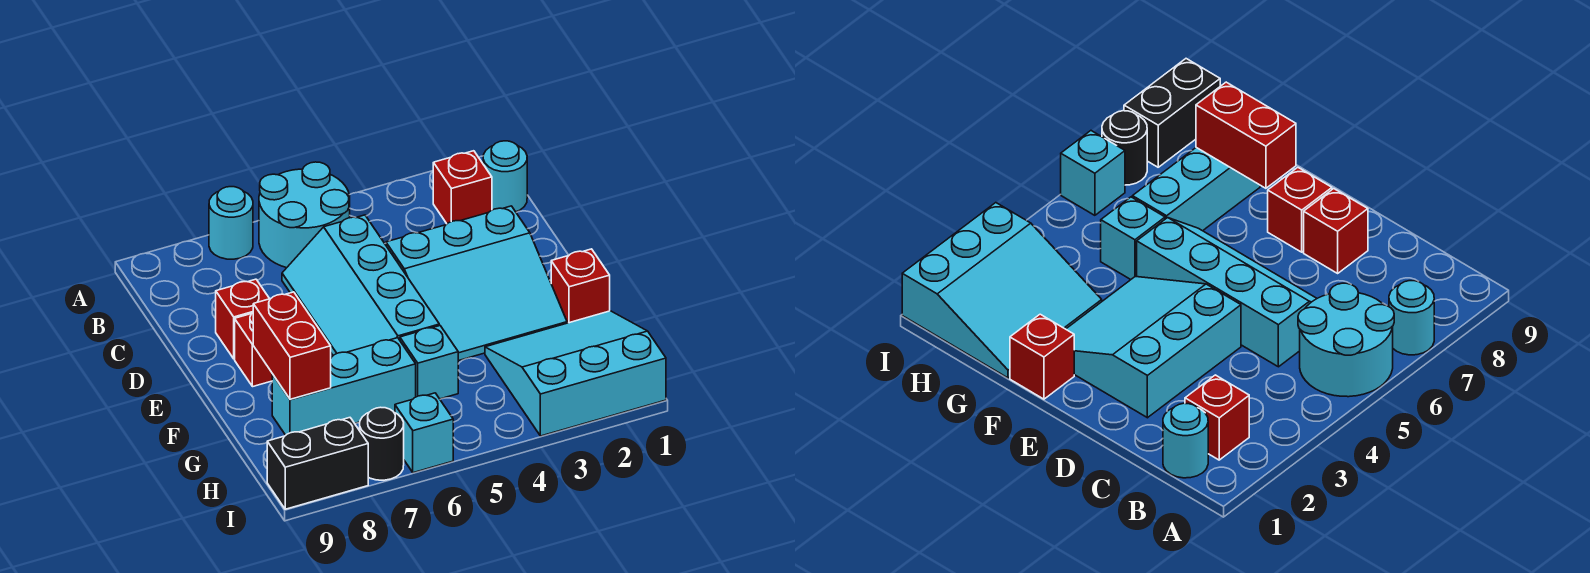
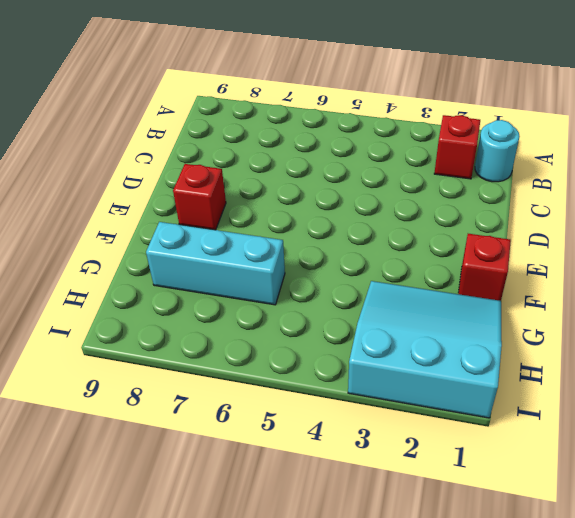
none -> cyan 2x2 round brick [259,162,350,268]
none -> cyan 1x1 round brick [209,187,253,259]
none -> cyan 2x4 slope [282,215,439,355]

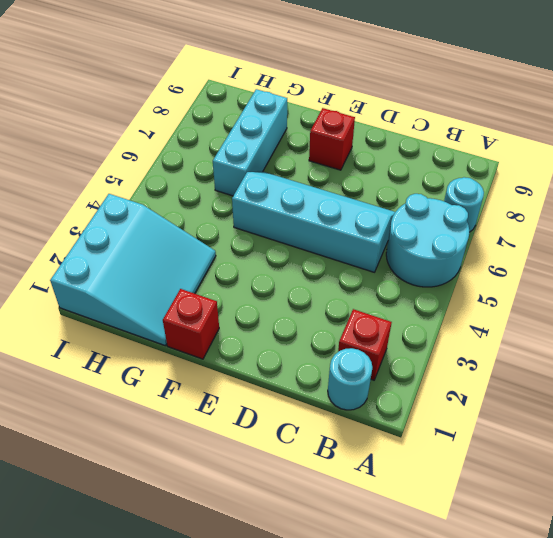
none -> cyan 3x3 slope [386,206,567,361]
none -> red 1x1 brick [216,279,269,359]
none -> cyan 1x1 brick [400,326,458,399]

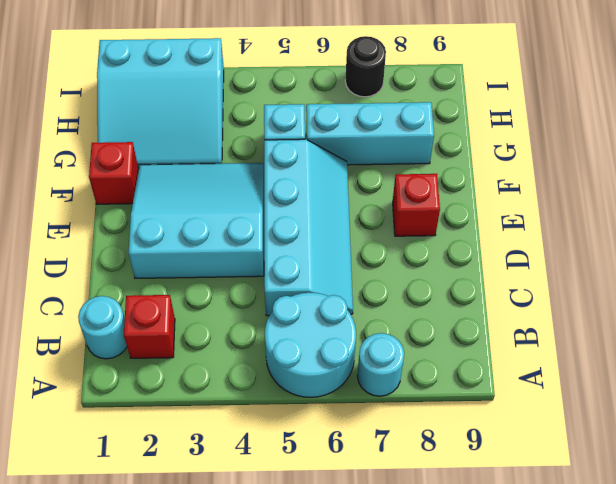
none -> red 1x1 brick [216,279,269,359]
none -> cyan 1x1 brick [395,393,453,473]
none -> black 1x2 brick [267,418,368,509]

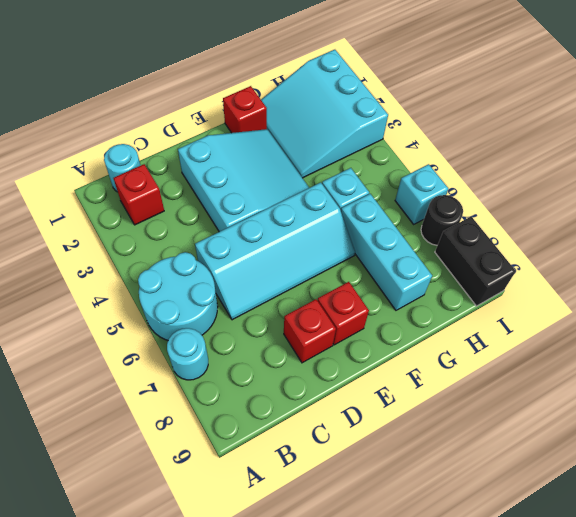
none -> red 1x2 brick [253,292,331,400]

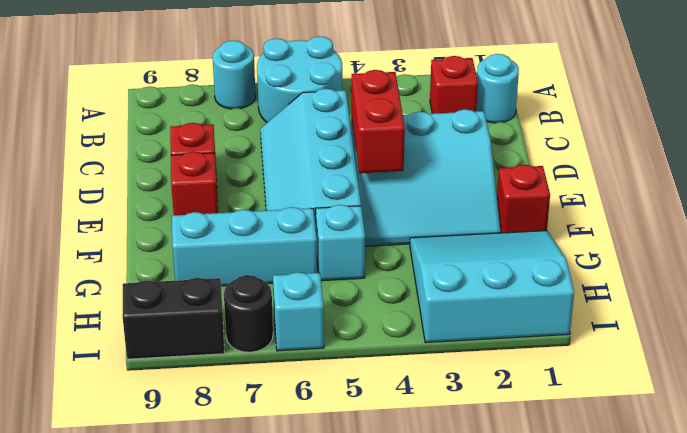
red 1x2 brick [352,70,405,173] -> red 1x2 brick moved to [253,292,331,400]

